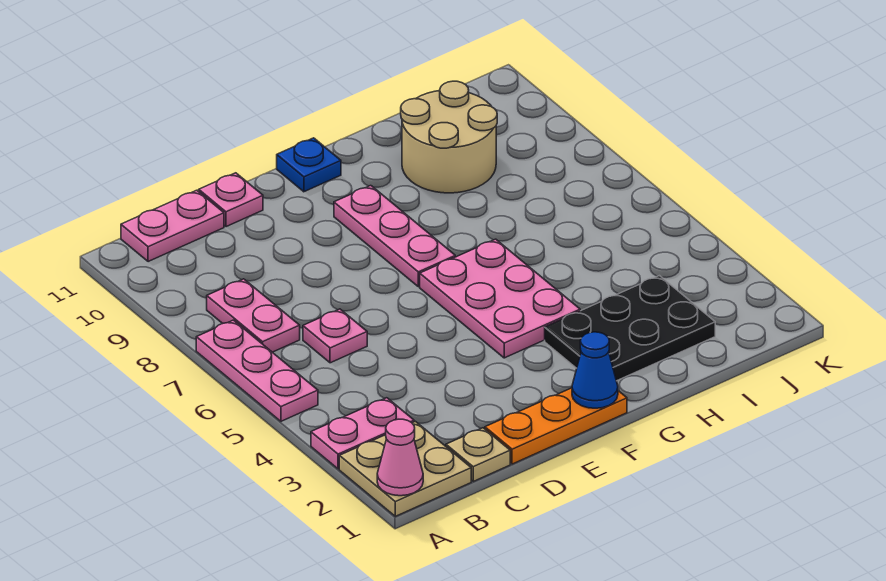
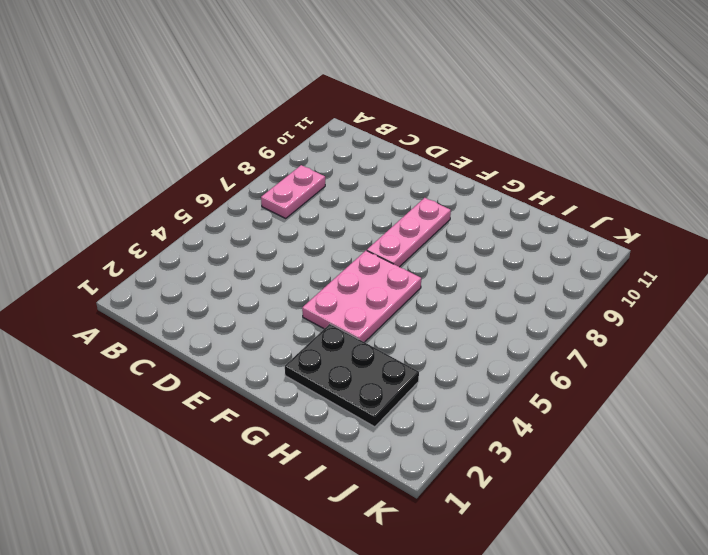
none -> tan 2x2 plate [339,421,471,516]
none -> pink 1x2 plate [311,398,414,469]
none -> pink 1x3 plate [196,320,318,421]

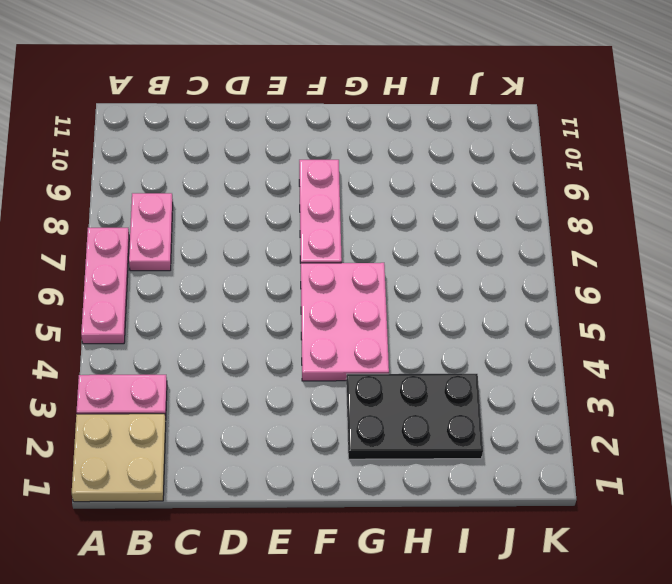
none -> pink 1x2 plate [121,190,224,262]
none -> tan 1x1 plate [446,428,510,481]
none -> pink 1x1 plate [303,309,367,363]

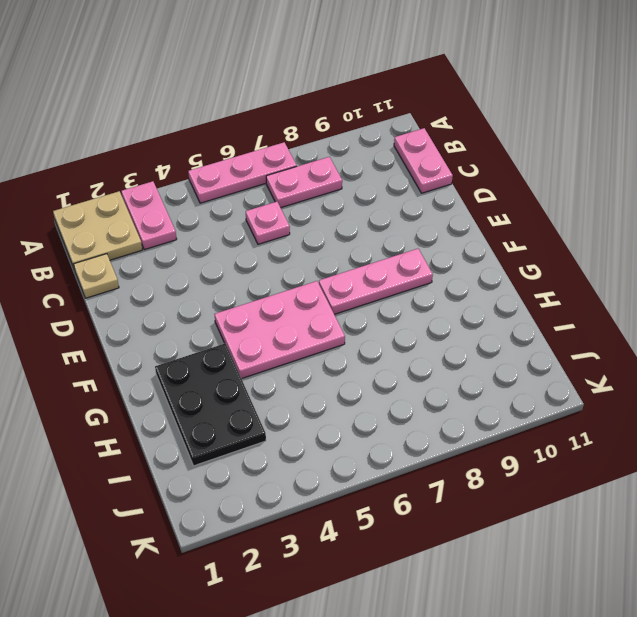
none -> orange 1x3 plate [485,388,627,464]
none -> pink 1x1 plate [199,173,263,227]
none -> blue 1x1 plate [277,138,341,192]

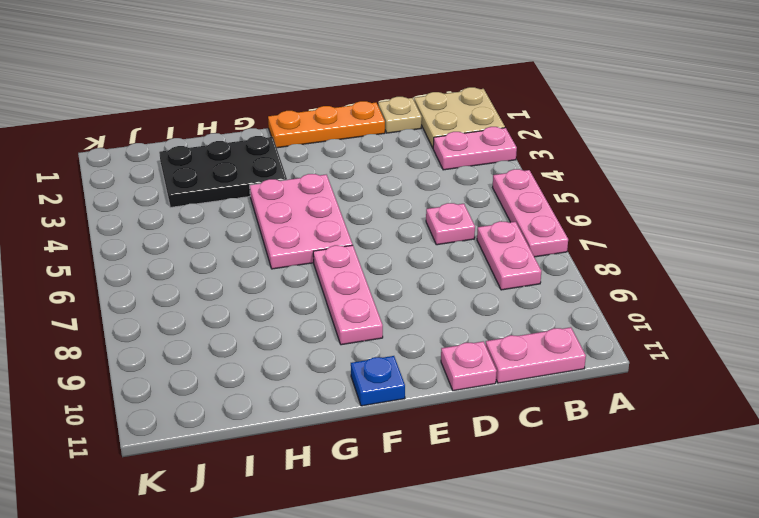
none -> tan 2x2 round brick [401,81,497,193]
none -> pink 1x1 cone [377,419,423,496]
none -> blue 1x1 cone [572,332,618,408]

